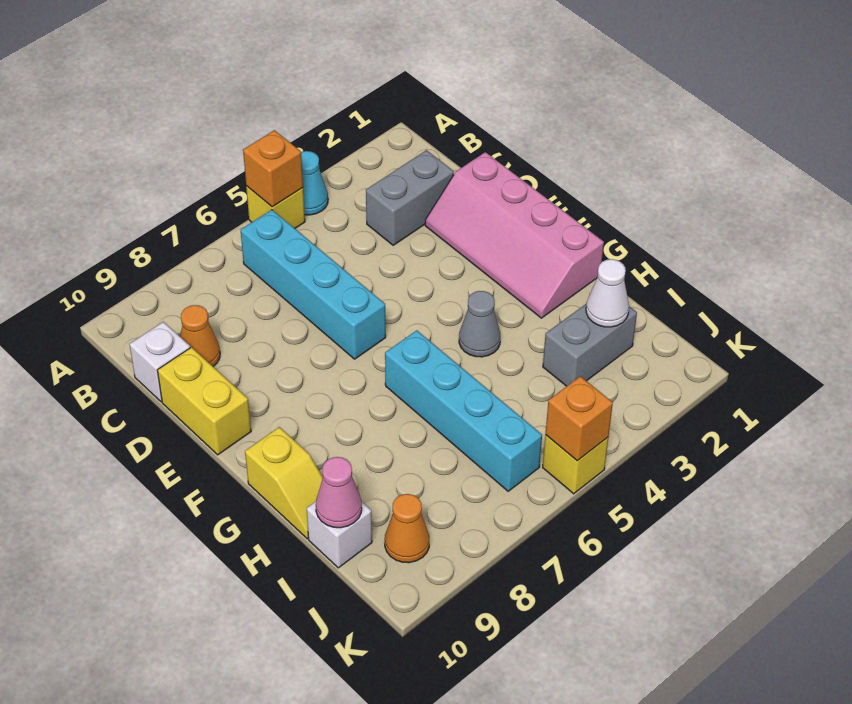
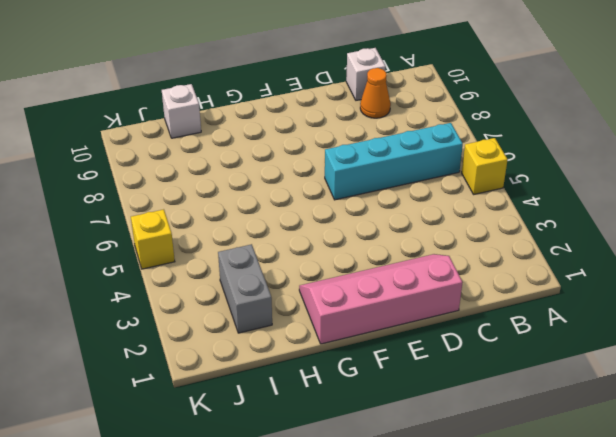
none -> cyan 1x1 cone [301,151,328,215]
none -> grey 1x2 brick [366,150,454,245]
none -> yellow 1x2 brick [157,347,251,455]

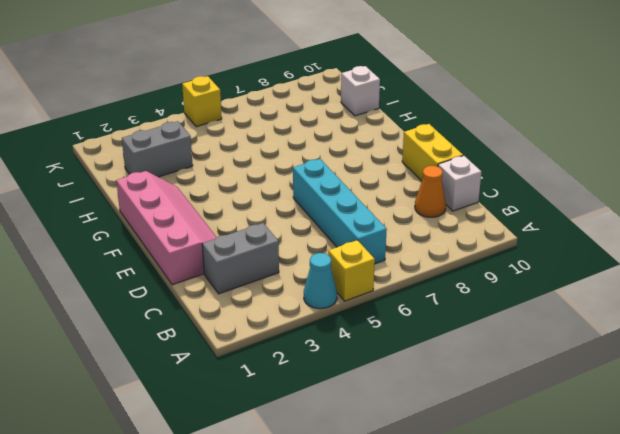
none -> grey 1x1 cone [459,291,500,357]
none -> cyan 1x4 brick [385,330,542,491]
none -> yellow 1x2 slope [245,427,323,539]

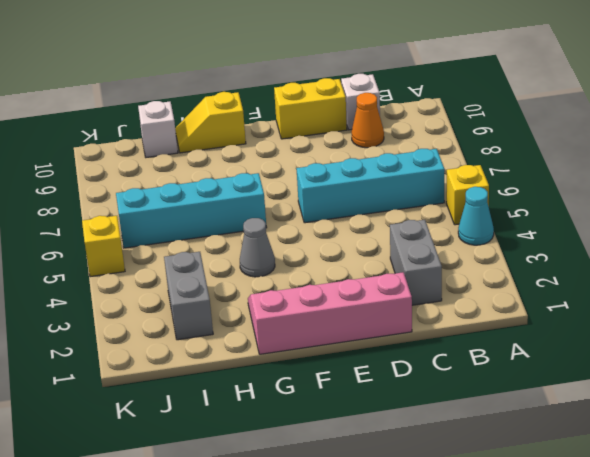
none -> orange 1x1 cone [385,494,430,563]
none -> orange 1x1 brick [243,130,303,207]
none -> white 1x1 cone [586,259,629,327]

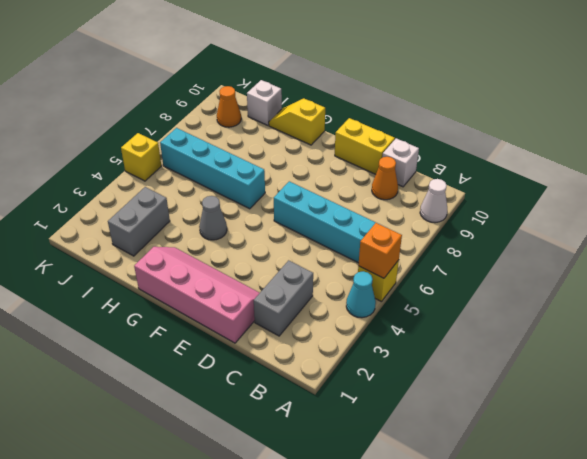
white 1x1 cone [420,179,447,223] -> white 1x1 cone moved to [586,259,629,327]
none -> pink 1x1 cone [316,457,362,528]
none -> orange 1x1 brick [546,376,613,461]

